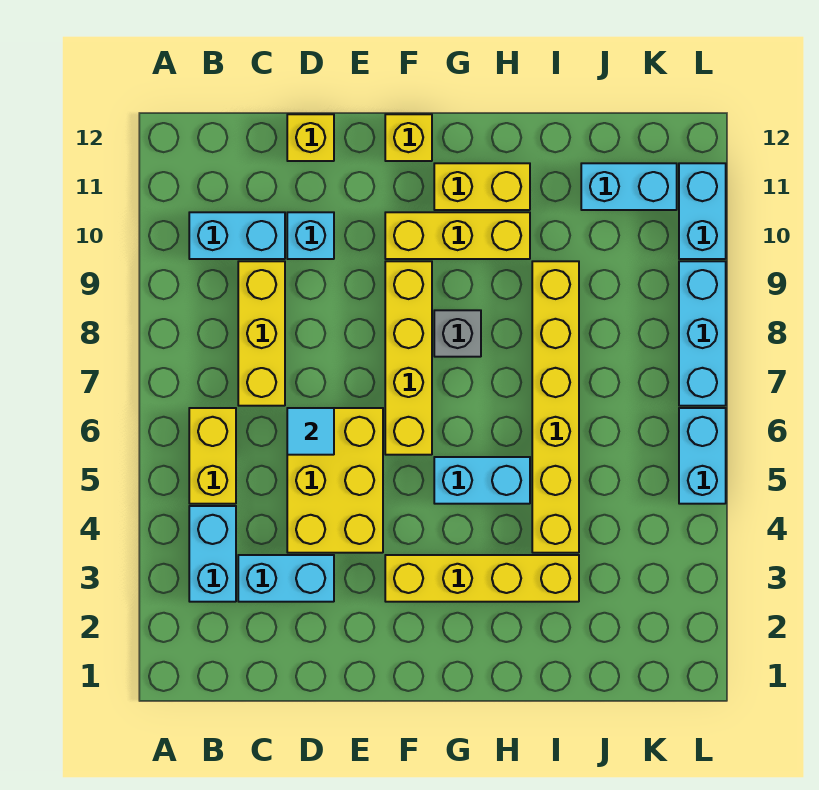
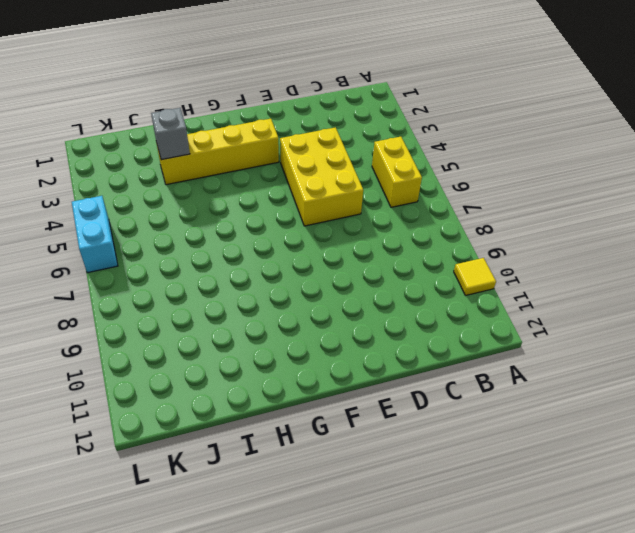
yellow 1x1 tile [454,258,496,296] -> none
grey 1x1 brick [151,108,190,160] -> grey 1x1 brick moved to [434,310,481,357]
none -> cyan 1x2 brick [189,506,236,602]
none -> cyan 1x2 brick [189,212,285,259]
none -> cyan 1x2 brick [238,555,334,602]

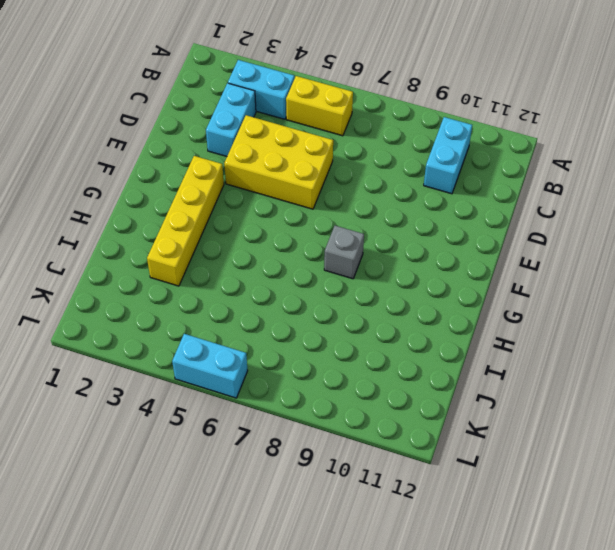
none -> yellow 1x3 brick [238,261,285,406]
none -> cyan 1x1 brick [287,212,334,259]
none -> yellow 1x1 brick [287,114,334,161]

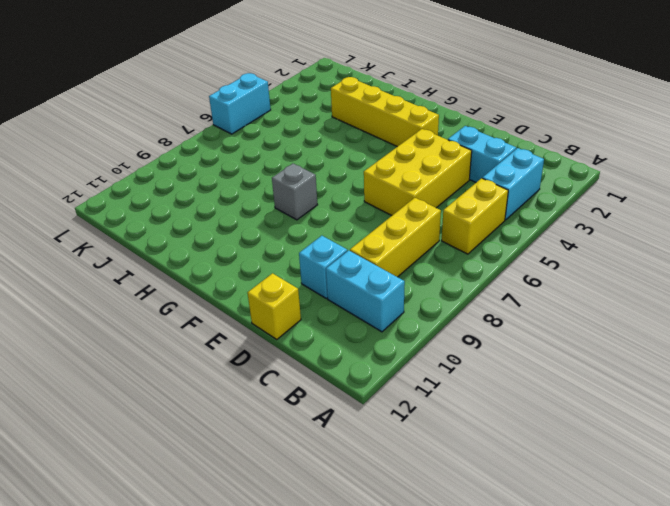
none -> yellow 1x4 brick [385,261,432,455]
none -> yellow 1x3 brick [385,212,530,259]
none -> yellow 1x1 brick [385,114,432,161]

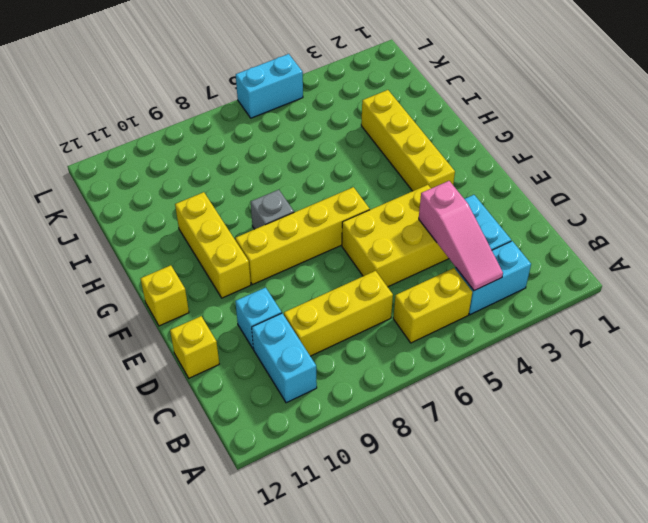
pink 1x3 slope [419,181,503,291] -> none
none -> cyan 1x2 brick [434,457,530,504]
none -> yellow 1x2 brick [434,163,530,210]
none -> yellow 1x6 brick [532,261,579,553]

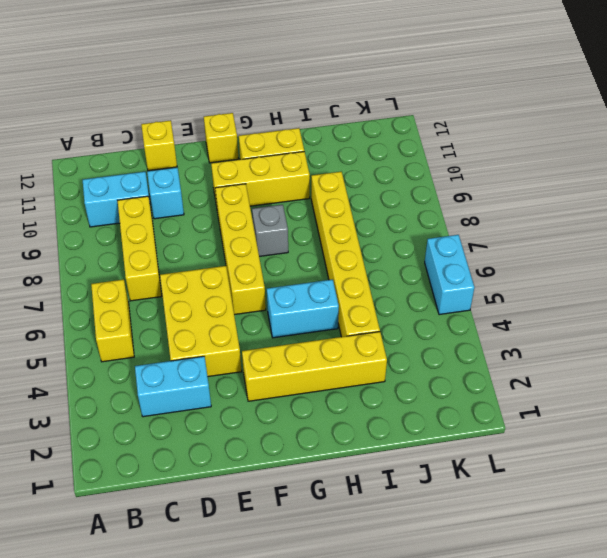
none -> cyan 1x2 brick [189,506,236,602]
none -> cyan 1x2 brick [581,163,677,210]
none -> cyan 1x3 brick [679,261,726,406]

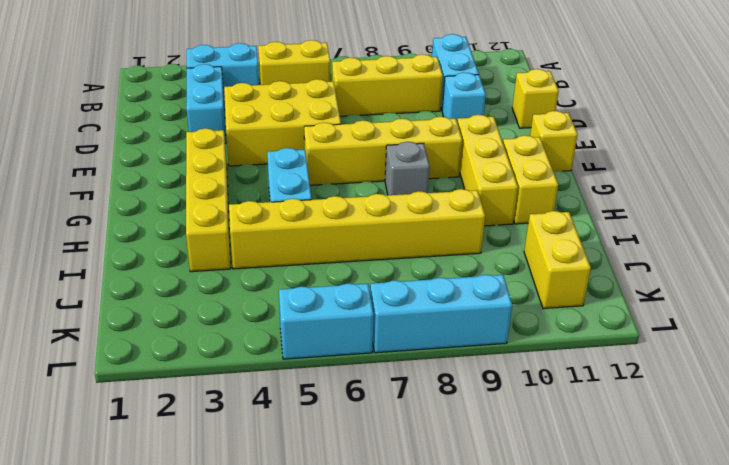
yellow 1x2 brick [524,211,591,309] -> cyan 1x2 brick [581,163,677,210]
none -> cyan 1x2 brick [679,163,726,259]
none -> cyan 1x1 tile [287,408,334,455]

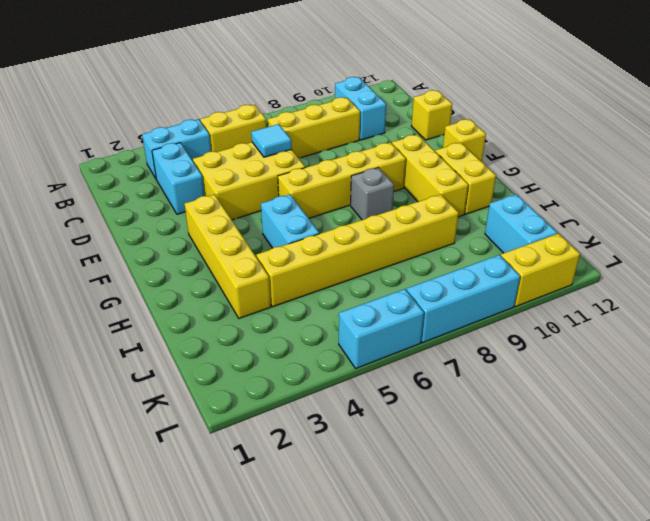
yellow 1x2 brick [501,234,580,307] -> cyan 1x2 brick [679,163,726,259]
none -> cyan 1x1 brick [287,212,334,259]

